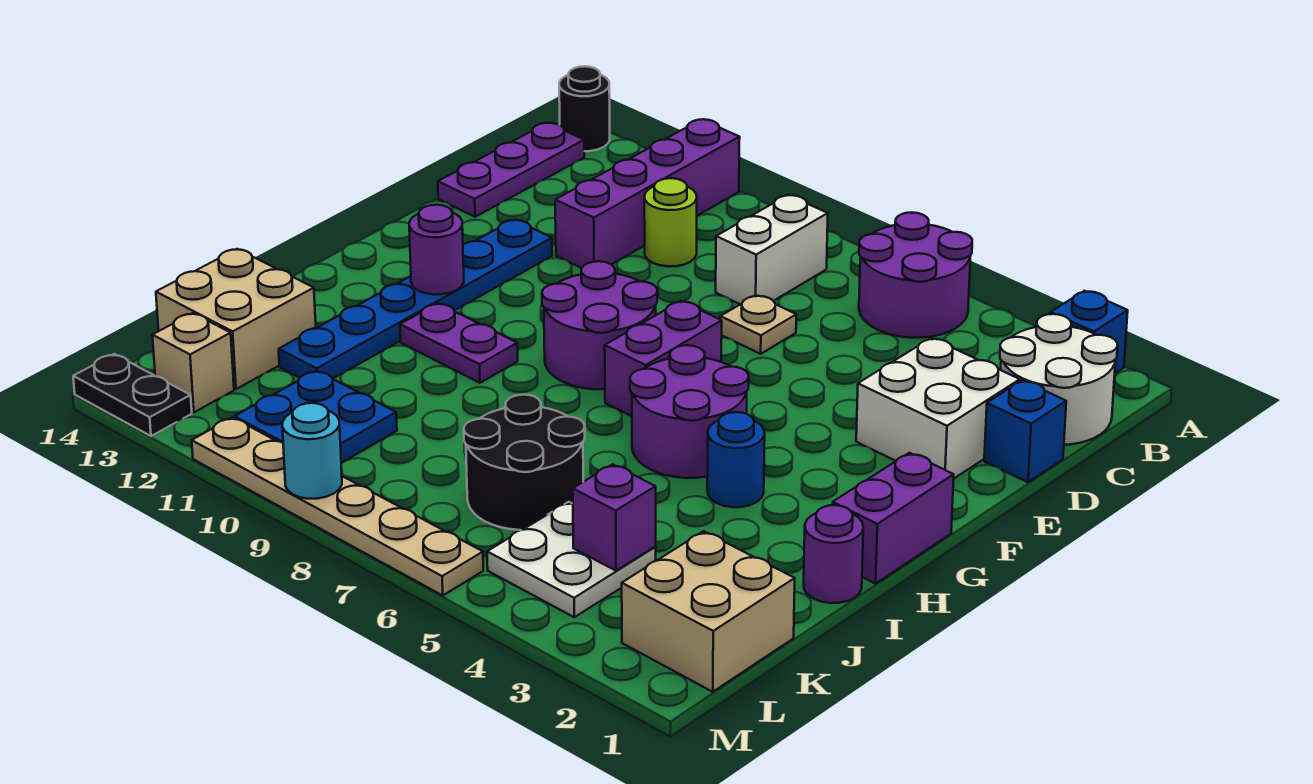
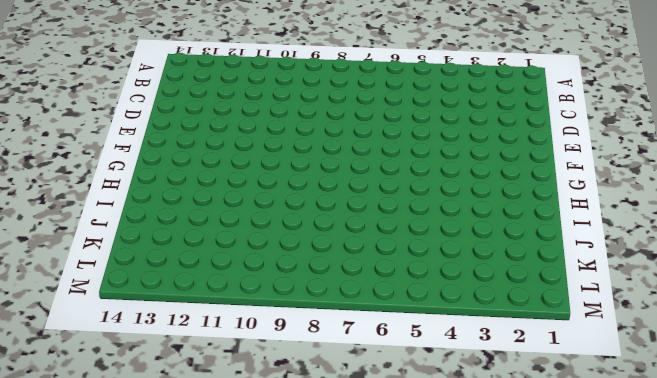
none -> blue 1x1 brick [1051,291,1128,373]
none -> purple 2x2 round brick [859,213,972,338]
none -> purple 1x4 brick [555,119,740,268]
none -> black 1x1 round brick [559,66,610,151]

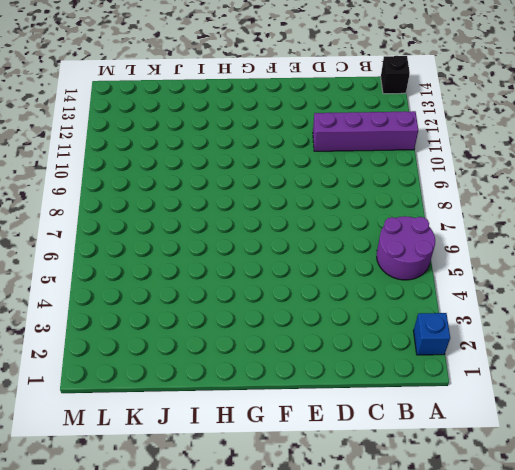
black 1x1 brick [381,56,410,94] -> black 1x1 round brick [559,66,610,151]
none -> white 2x2 round brick [1000,314,1118,445]
none -> white 1x2 brick [716,195,828,304]
none -> purple 1x3 plate [438,123,584,217]
none -> lime 1x1 round brick [644,178,697,266]

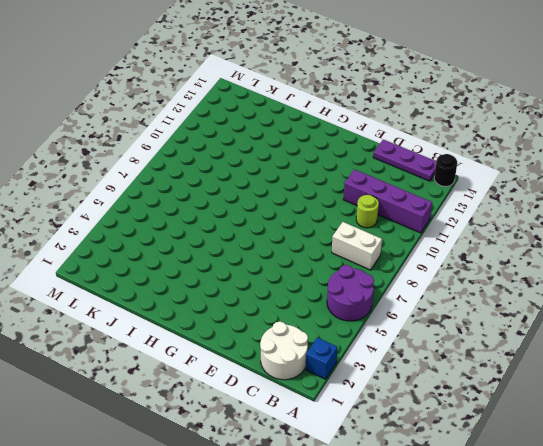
none -> blue 1x1 brick [984,380,1066,482]
none -> white 2x2 brick [856,338,1020,478]
none -> tan 1x1 plate [720,295,796,354]
none -> blue 1x6 plate [279,220,552,379]

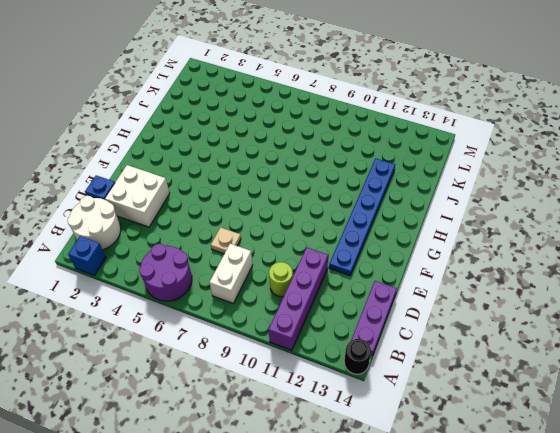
none -> purple 1x2 brick [605,301,722,416]
none -> purple 2x2 round brick [542,261,657,389]
none -> purple 1x2 brick [833,453,954,584]
none -> purple 2x2 round brick [630,345,749,478]

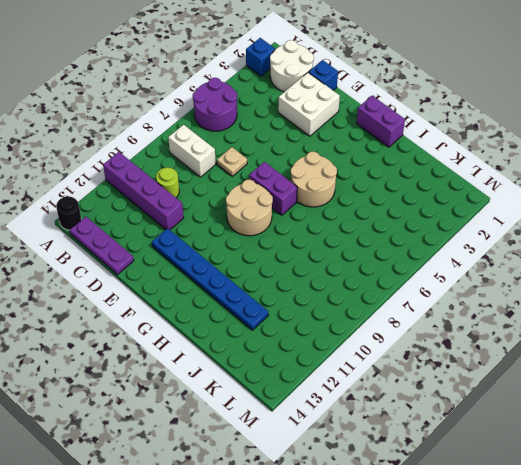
tan 2x2 round brick [226,180,273,236] -> purple 2x2 round brick [542,261,657,389]
tan 2x2 round brick [291,152,337,207] -> purple 2x2 round brick [630,345,749,478]
none -> blue 1x1 round brick [707,412,765,507]
none -> purple 1x2 plate [400,303,518,383]
none -> purple 1x1 round brick [804,505,863,603]
none -> black 2x2 round brick [464,395,585,530]

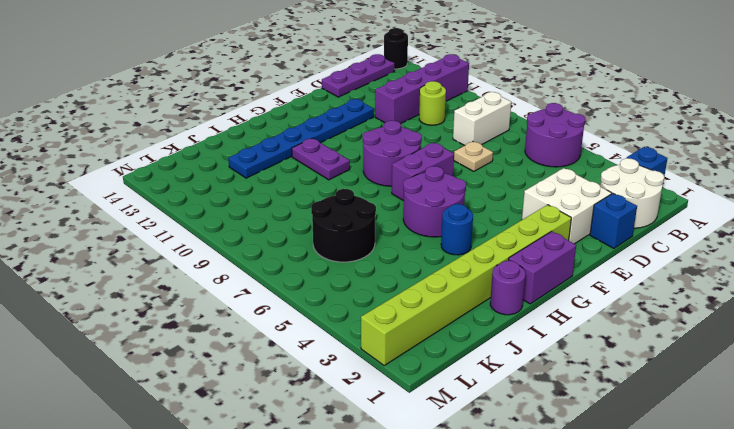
lime 1x8 brick [361,205,571,365] -> tan 2x2 brick [622,531,795,692]
none -> tan 2x2 brick [156,249,316,389]
none -> white 2x2 plate [487,502,656,617]
none -> blue 2x2 plate [235,371,397,463]
none -> tan 1x1 brick [152,313,234,412]

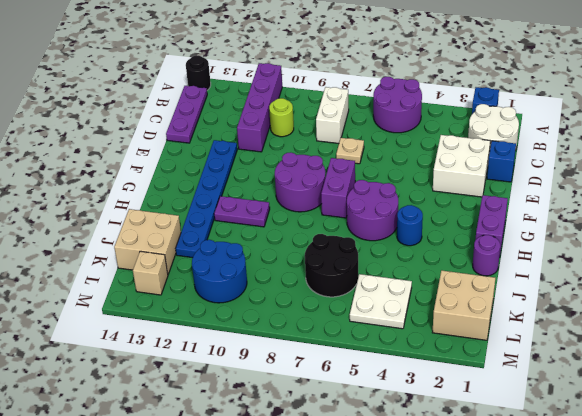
blue 2x2 round brick [192,240,247,303] -> blue 2x2 plate [235,371,397,463]
none -> tan 1x6 plate [192,418,483,595]
none -> black 1x2 plate [73,354,192,436]
none -> purple 1x1 round brick [409,205,464,295]
none -> purple 1x1 brick [573,464,656,571]

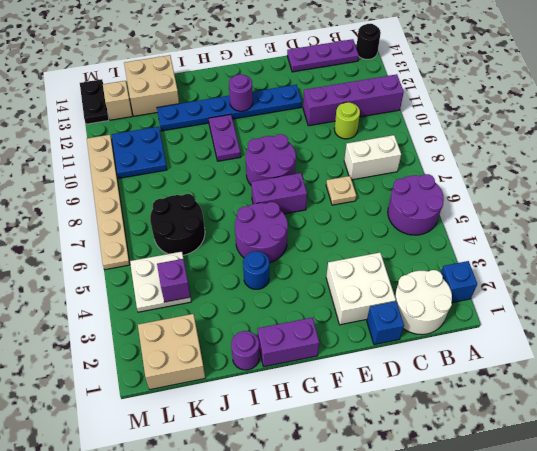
none -> cyan 1x1 round brick [282,403,342,499]

